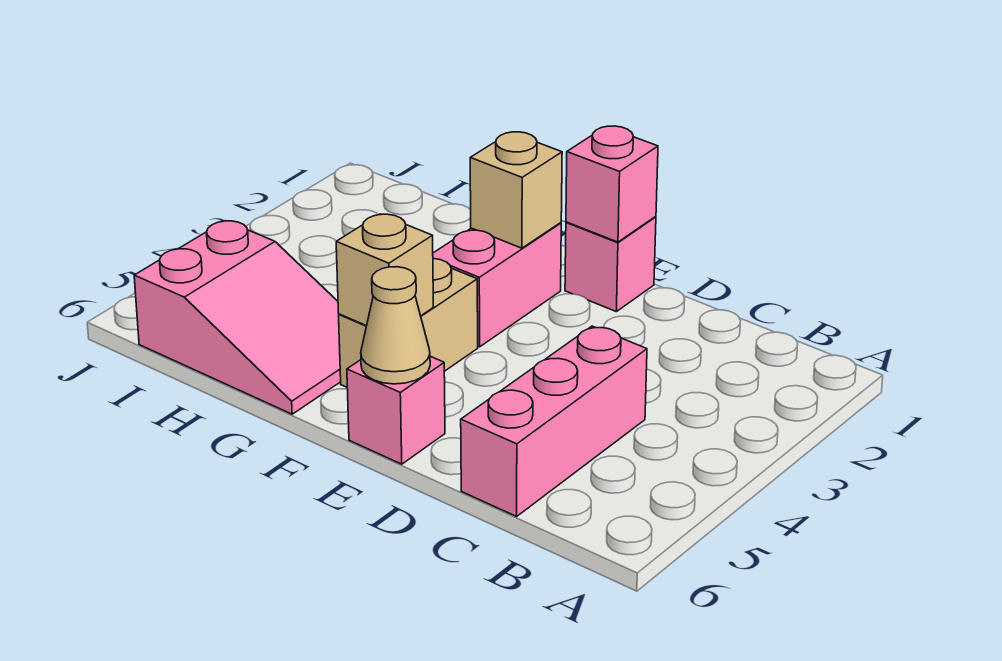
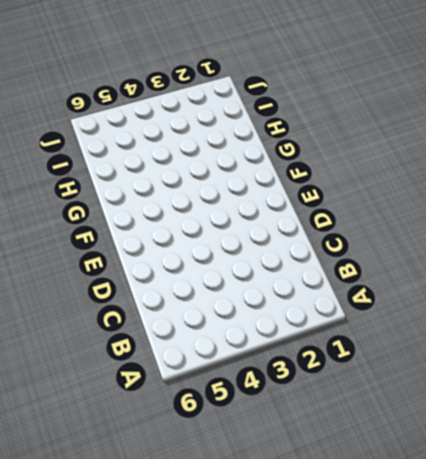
none -> pink 1x3 brick [461,326,647,516]
none -> pink 1x1 brick [565,217,656,312]

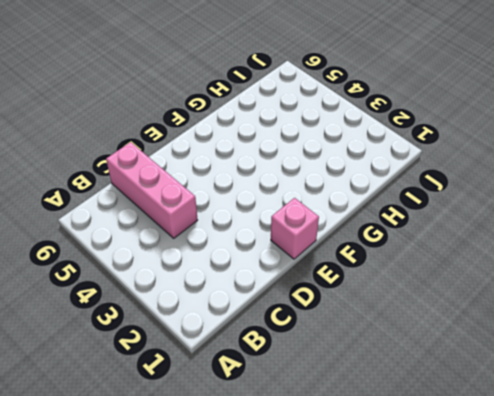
none -> pink 1x1 brick [347,356,445,464]
none -> pink 1x2 brick [433,223,561,347]

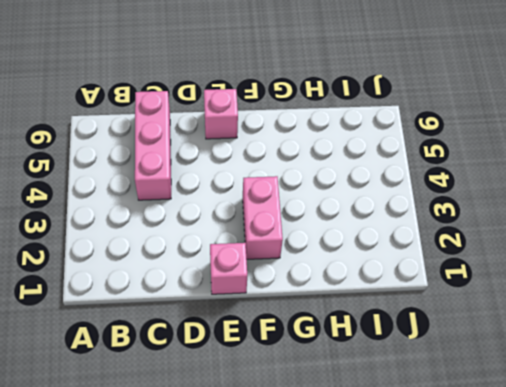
none -> tan 1x2 brick [339,259,478,387]
none -> pink 2x3 slope [134,221,341,414]

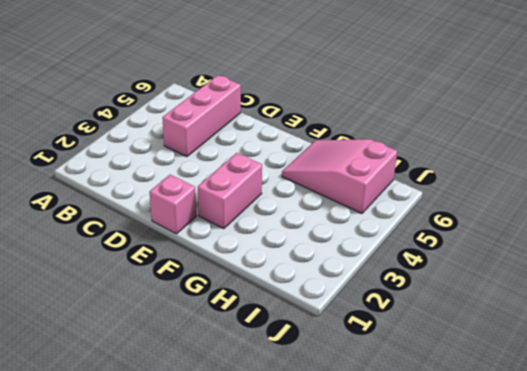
none -> pink 1x1 brick [347,356,445,464]
none -> tan 1x2 brick [339,259,478,387]

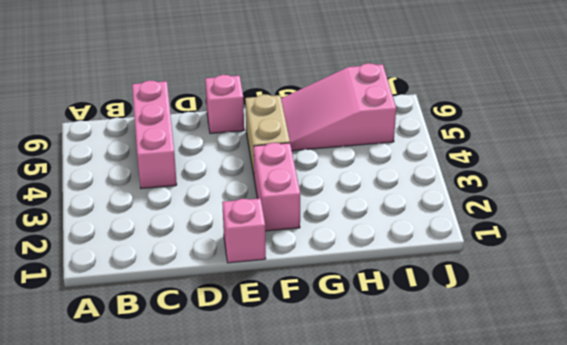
none -> pink 1x1 brick [566,126,658,242]
none -> tan 1x1 cone [361,267,430,384]

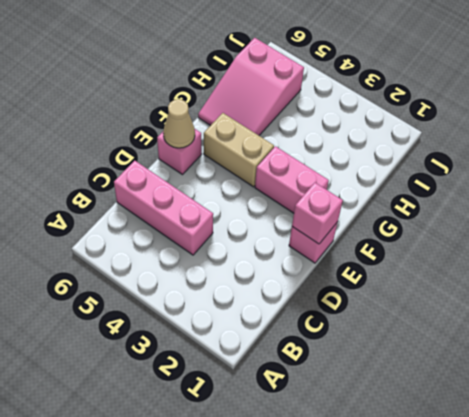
none -> tan 1x1 brick [470,132,562,248]
none -> tan 1x1 brick [336,214,433,326]

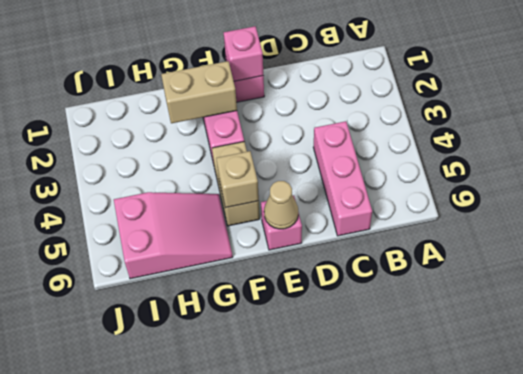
tan 1x2 brick [161,61,237,123] -> tan 1x1 brick [470,132,562,248]

